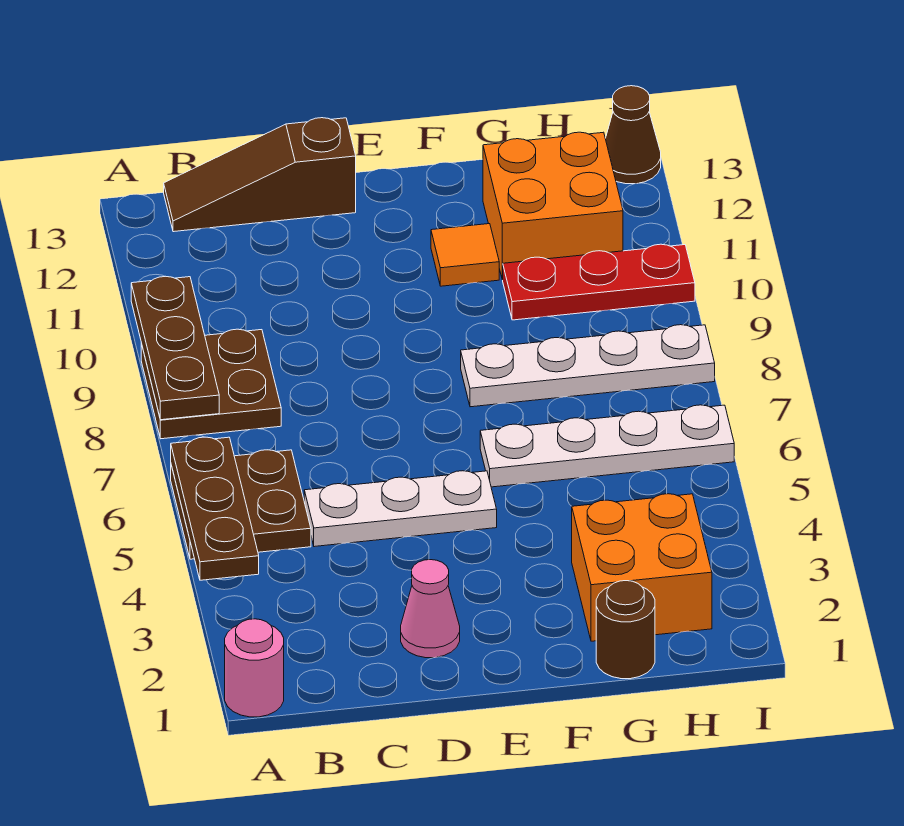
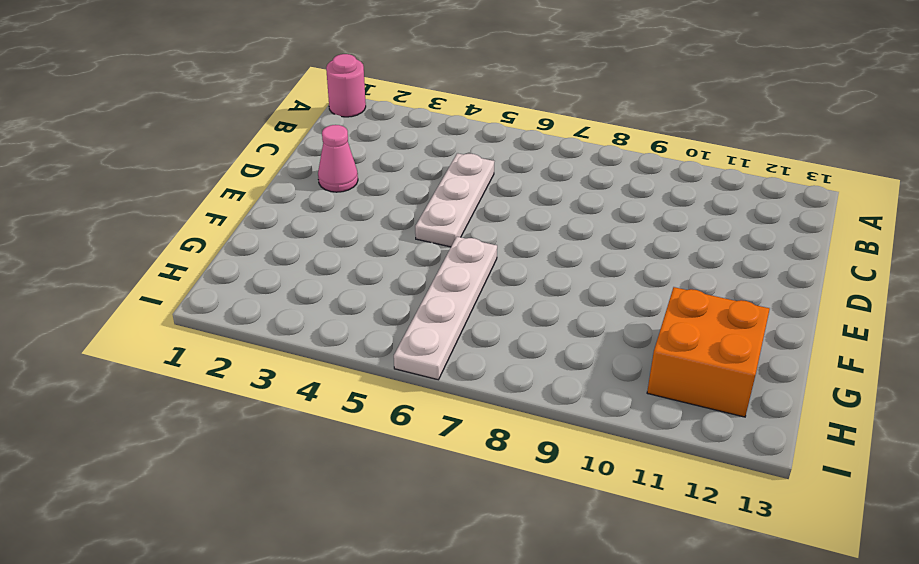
none -> brown 2x2 plate [171,450,311,559]
none -> brown 2x2 plate [141,329,281,439]
none -> brown 1x3 slope [164,118,356,232]

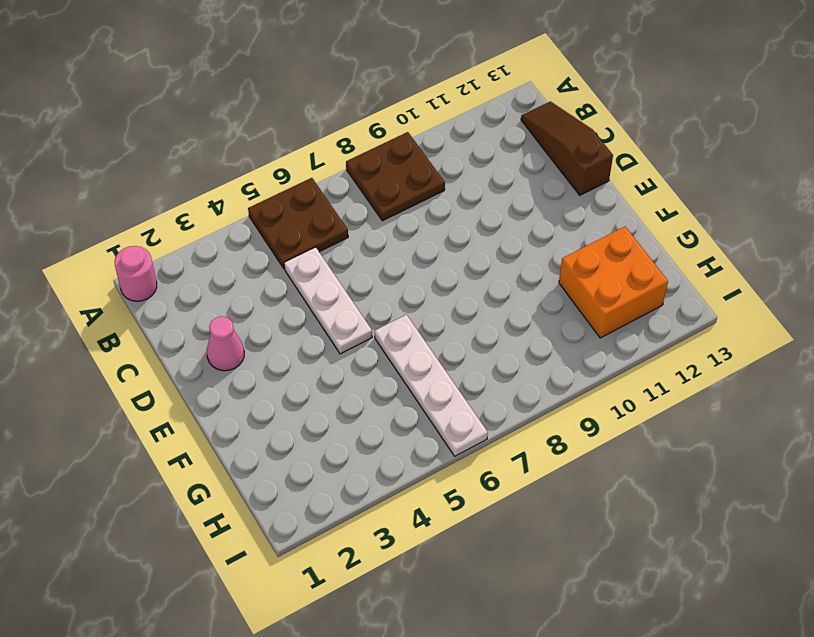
none -> white 1x4 plate [461,325,715,407]
none -> orange 1x1 tile [431,224,499,286]
none -> brown 1x1 round brick [596,581,655,679]

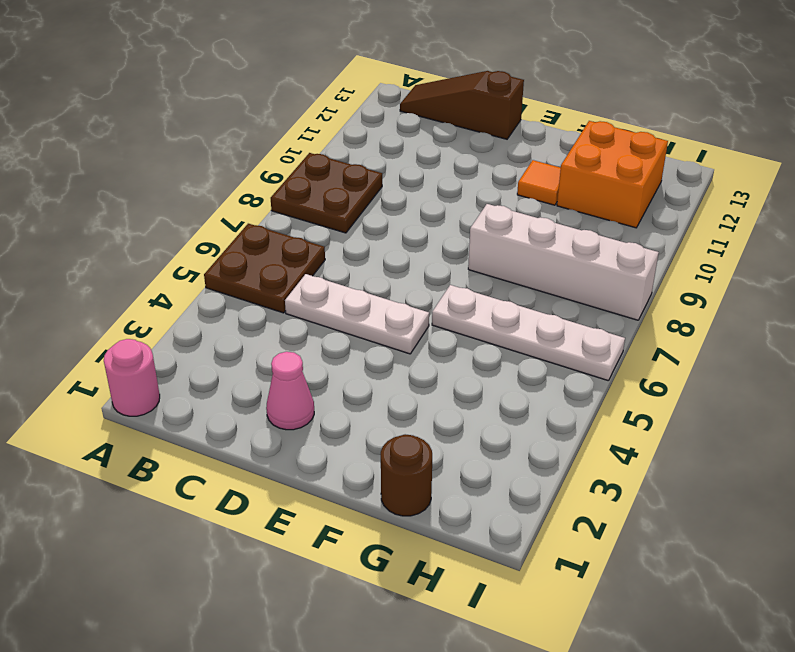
white 1x4 brick [468,204,659,320] -> white 1x4 plate [461,325,715,407]
none -> orange 2x2 brick [572,494,712,641]
none -> red 1x3 plate [503,244,695,320]
none -> brown 1x1 cone [605,86,661,184]

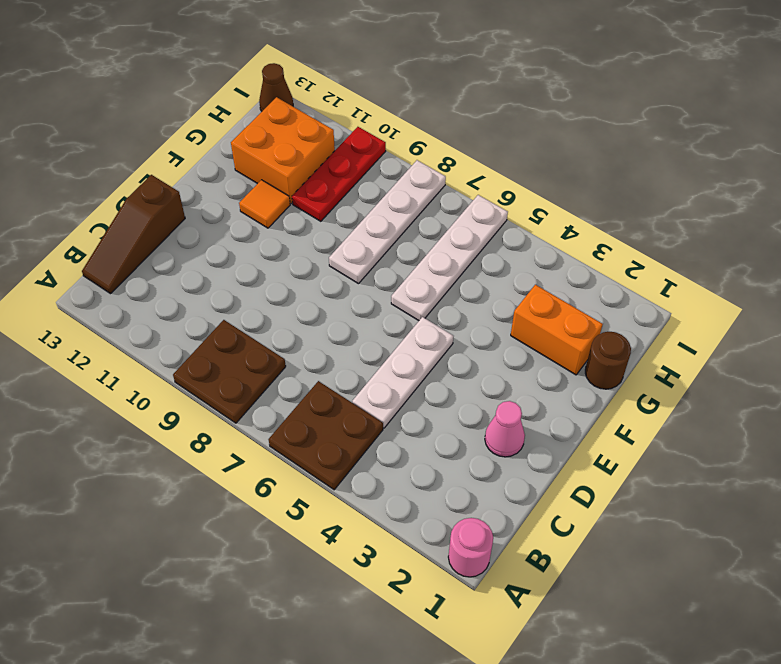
orange 1x2 brick [511,285,603,375] -> orange 2x2 brick [572,494,712,641]
none -> brown 1x3 plate [171,437,259,580]
none -> brown 1x3 plate [131,276,219,420]

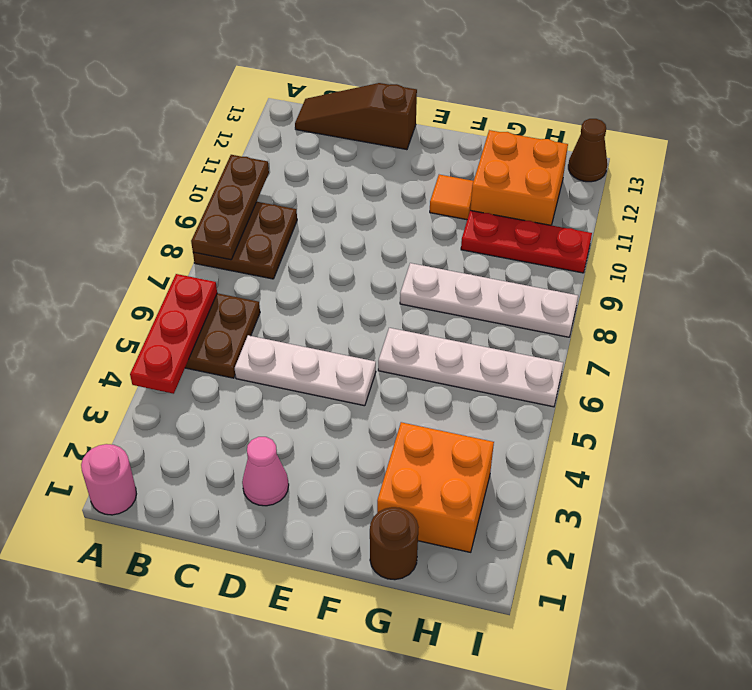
red 1x3 plate [130,274,217,394] -> brown 1x3 plate [171,437,259,580]

